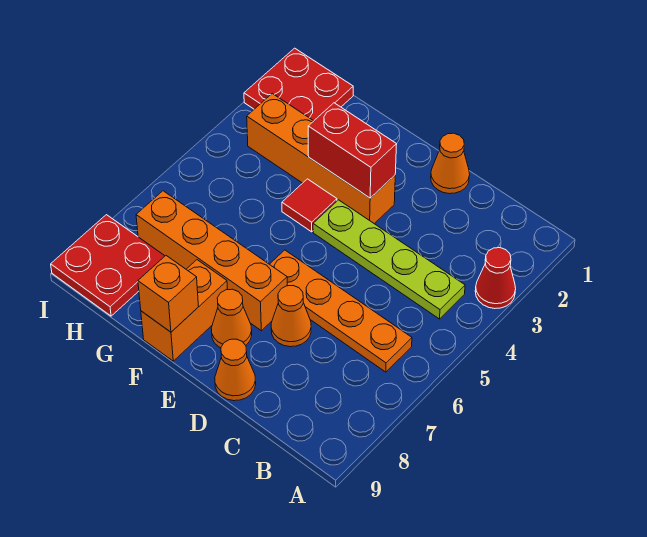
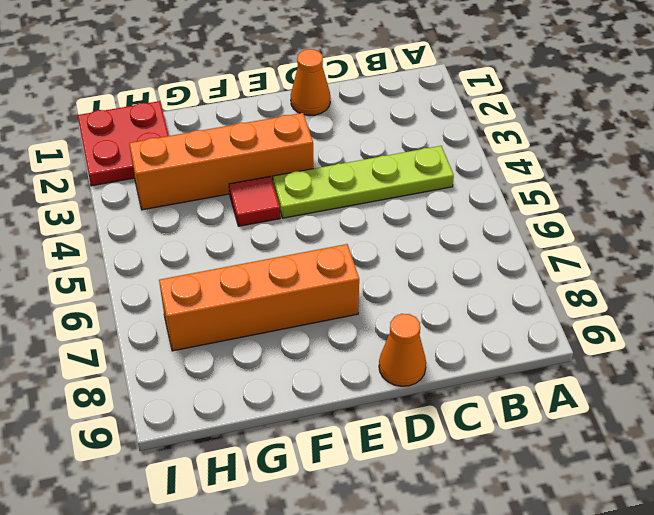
none -> red 1x1 cone [475,248,516,309]
none -> orange 1x4 plate [270,250,412,372]
none -> orange 1x1 cone [271,286,311,347]

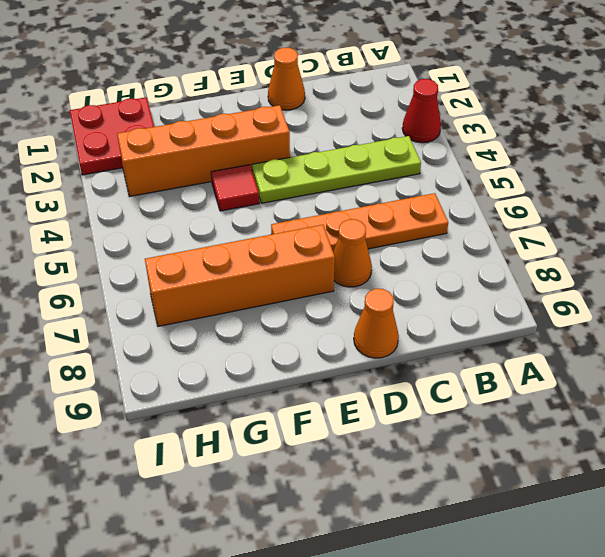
none -> orange 1x1 cone [211,289,252,348]
none -> orange 1x2 brick [141,260,228,361]
none -> red 2x2 plate [51,215,164,316]

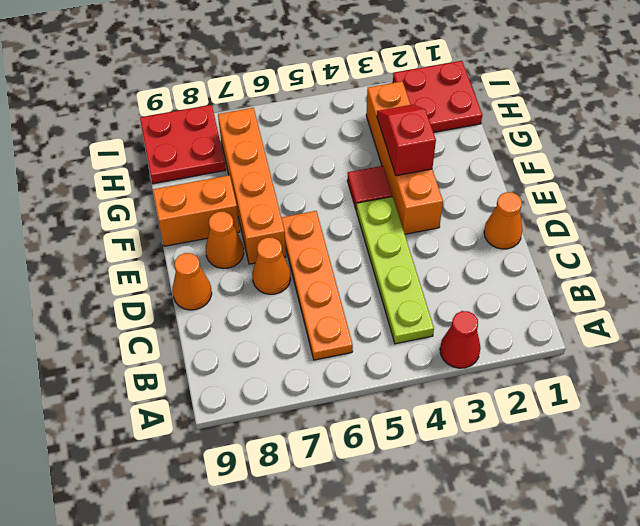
red 1x2 slope [377,104,436,176] -> red 1x2 brick [308,103,397,198]
none -> orange 1x1 brick [138,256,199,332]

